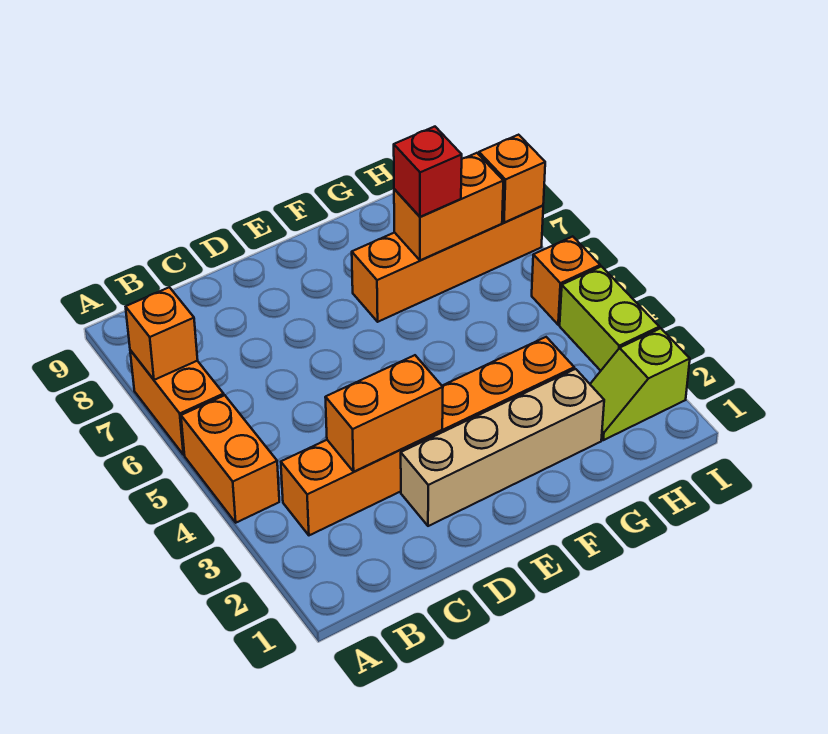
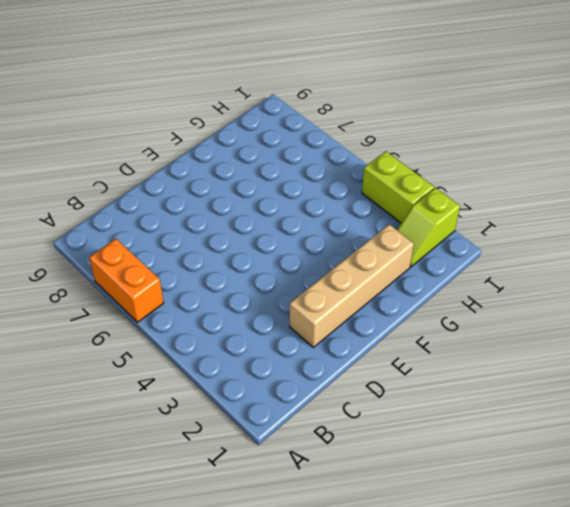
none -> orange 1x2 brick [181,395,279,523]
none -> orange 1x6 brick [281,337,574,535]
none -> orange 1x4 brick [352,206,543,322]

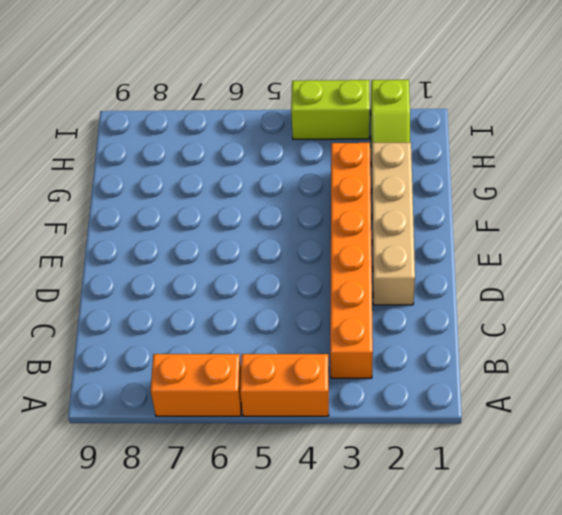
none -> orange 1x4 brick [352,206,543,322]
none -> orange 1x1 brick [532,236,600,325]
none -> orange 1x1 brick [126,287,198,380]

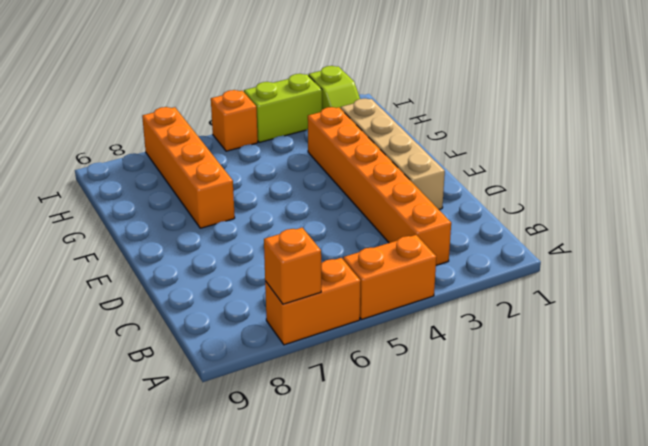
none -> orange 1x2 brick [325,355,443,472]
none -> orange 1x2 brick [394,153,503,260]
none -> orange 1x1 brick [479,135,545,223]

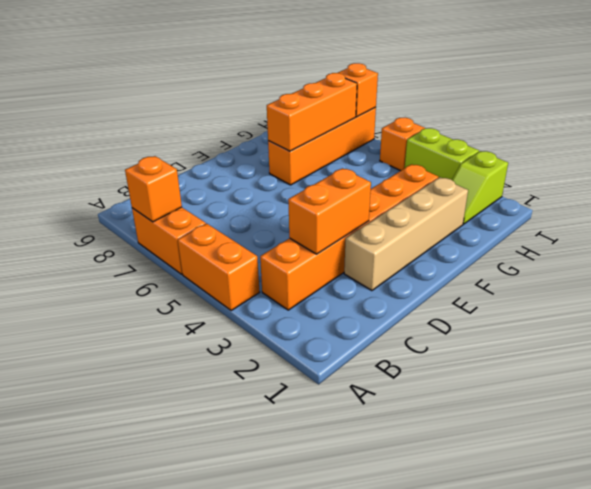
orange 1x3 brick [267,73,357,151] -> orange 1x2 brick [394,153,503,260]
none -> red 1x1 brick [394,127,462,217]

